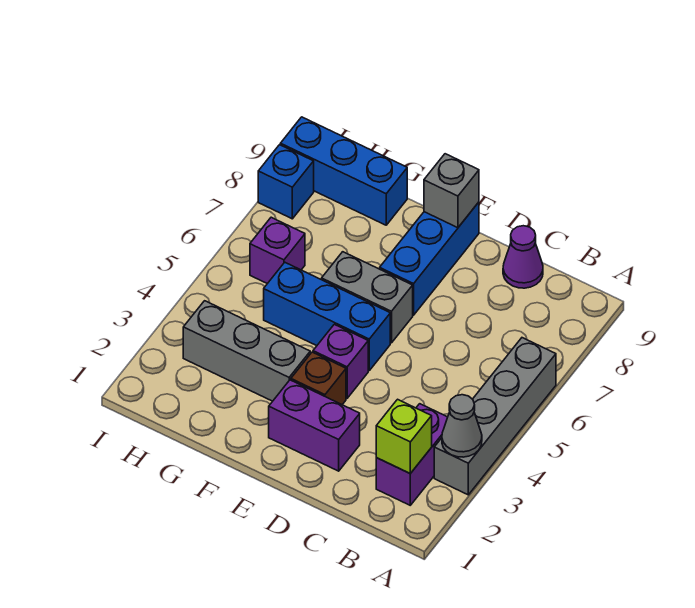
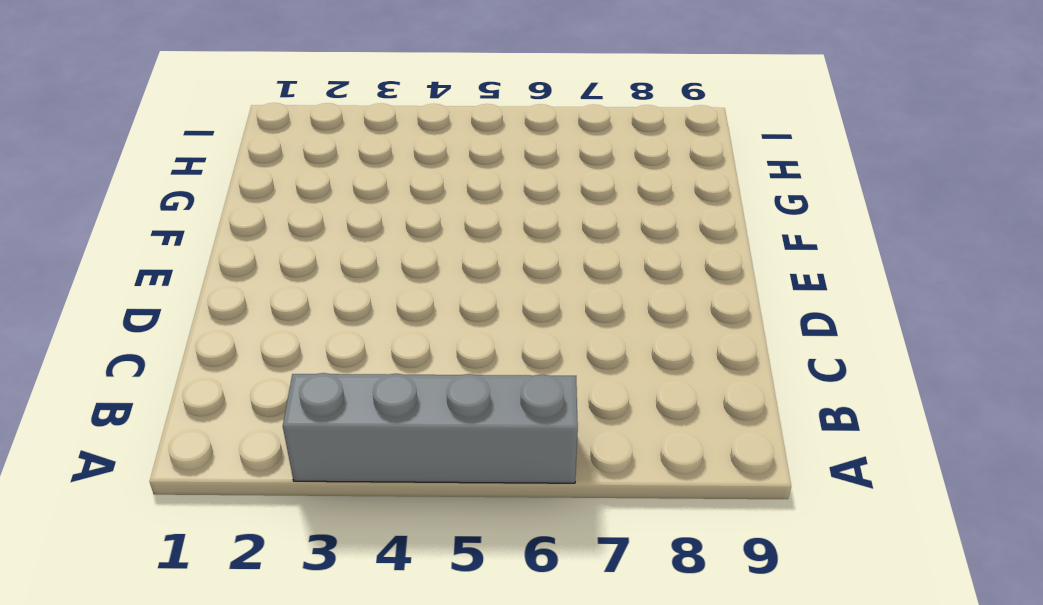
none -> purple 1x2 brick [376,404,448,505]
none -> purple 1x1 cone [503,226,543,288]
none -> purple 1x2 brick [269,380,360,471]

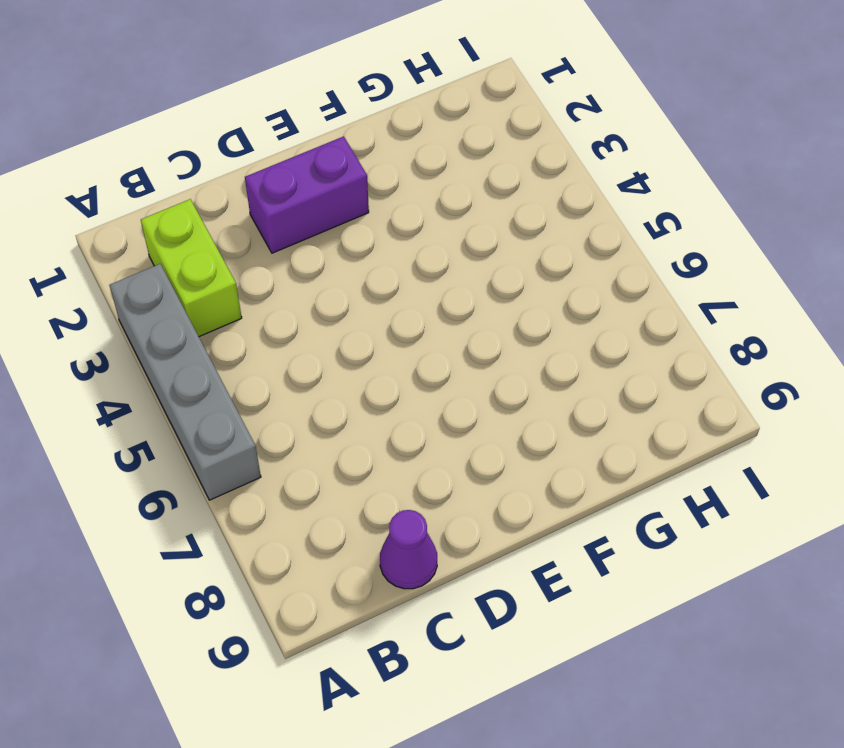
lime 1x2 brick [141,199,242,336] -> purple 1x2 brick [376,404,448,505]
none -> brown 1x1 brick [291,352,346,405]
none -> purple 1x1 brick [313,324,368,398]
none -> blue 1x3 brick [264,262,390,370]

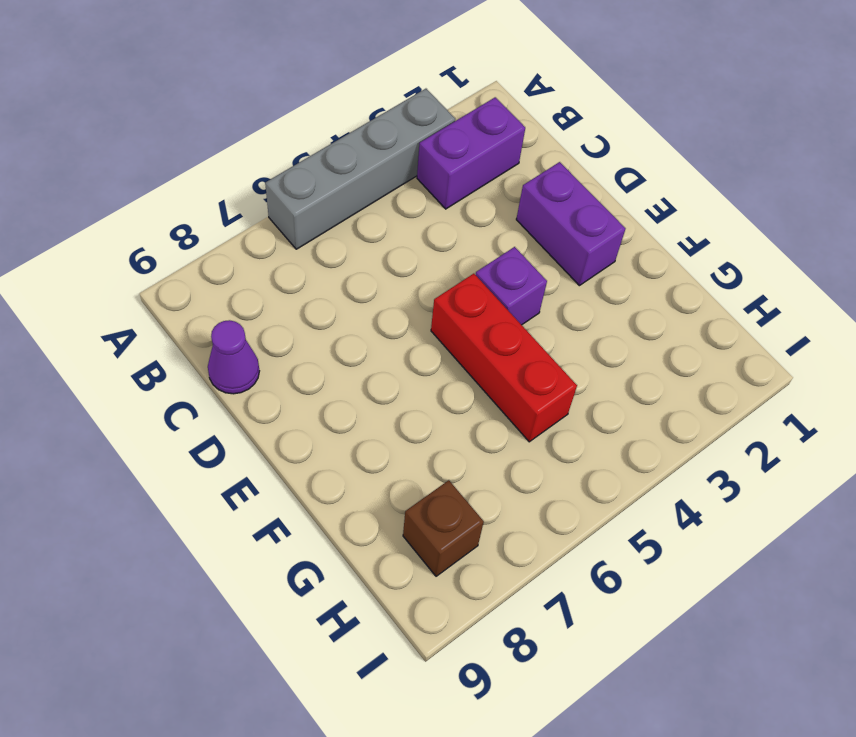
red 1x3 brick [431,274,577,442] -> blue 1x3 brick [264,262,390,370]
brown 1x1 brick [403,480,484,576] -> brown 1x1 brick moved to [291,352,346,405]
none -> grey 1x2 brick [322,252,413,343]
none -> blue 1x3 brick [380,202,479,315]
none -> grey 1x3 brick [183,301,310,401]

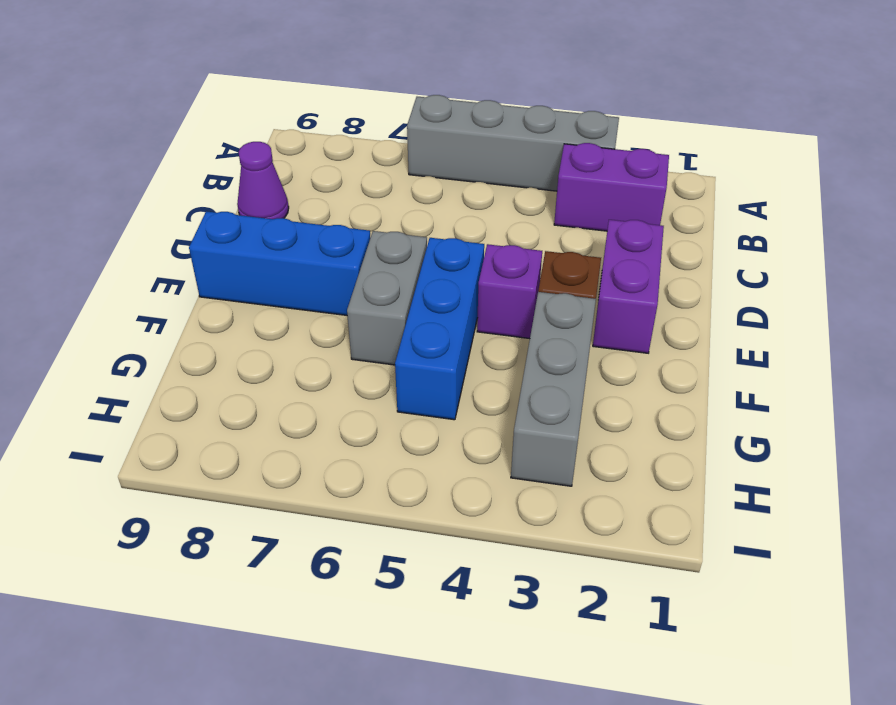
none -> blue 1x3 brick [280,117,407,225]
none -> purple 1x1 brick [250,217,305,284]
none -> blue 1x1 brick [258,145,314,219]

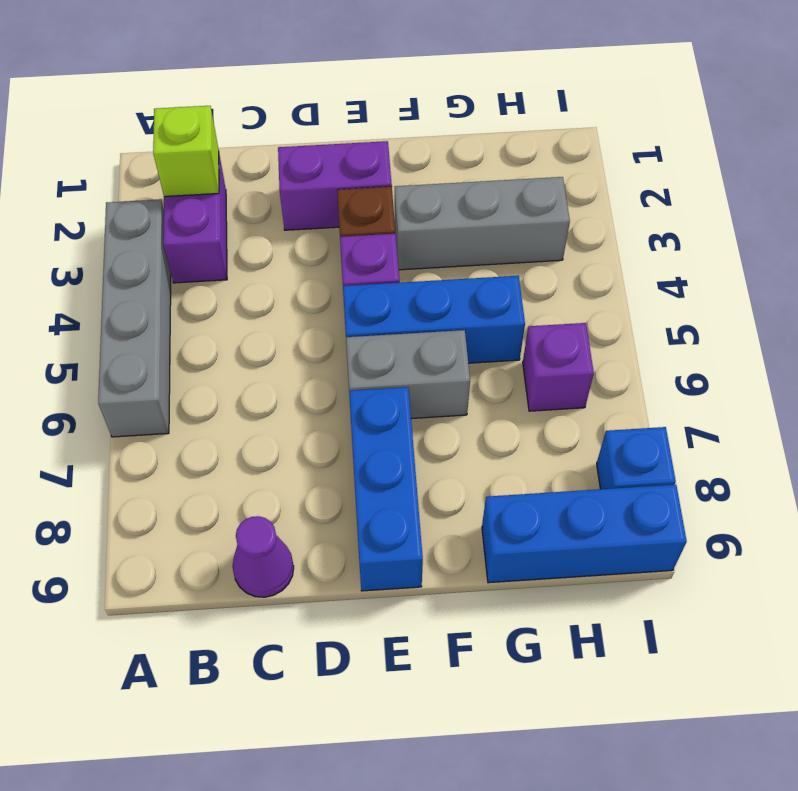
none -> grey 1x1 cone [442,395,482,457]
none -> grey 1x1 brick [424,154,479,228]

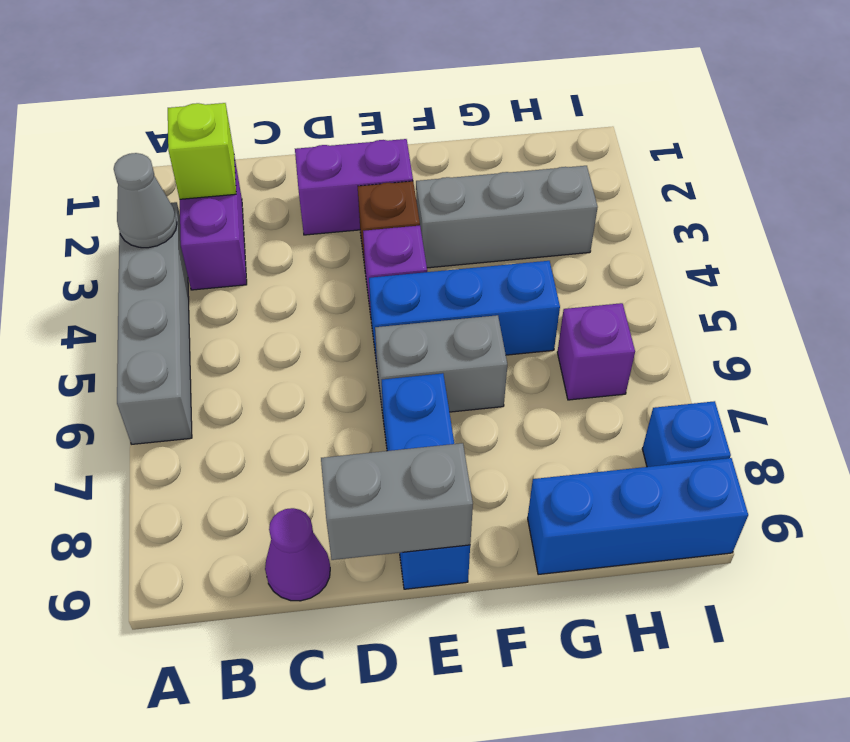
grey 1x2 brick [321,443,473,560] -> grey 1x1 brick [424,154,479,228]

